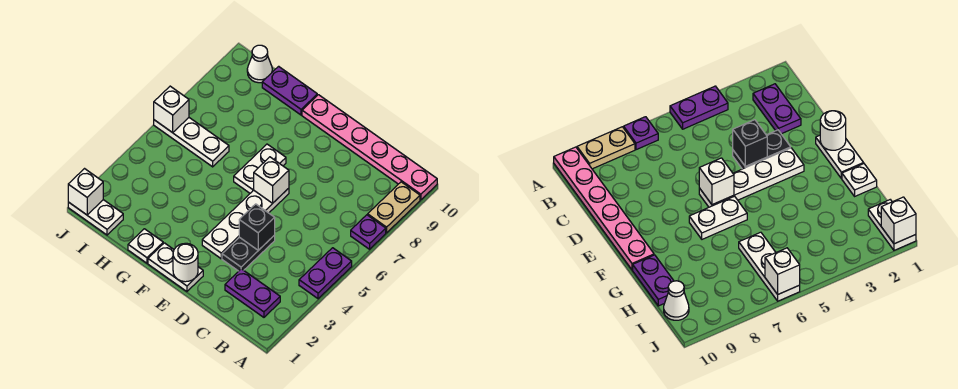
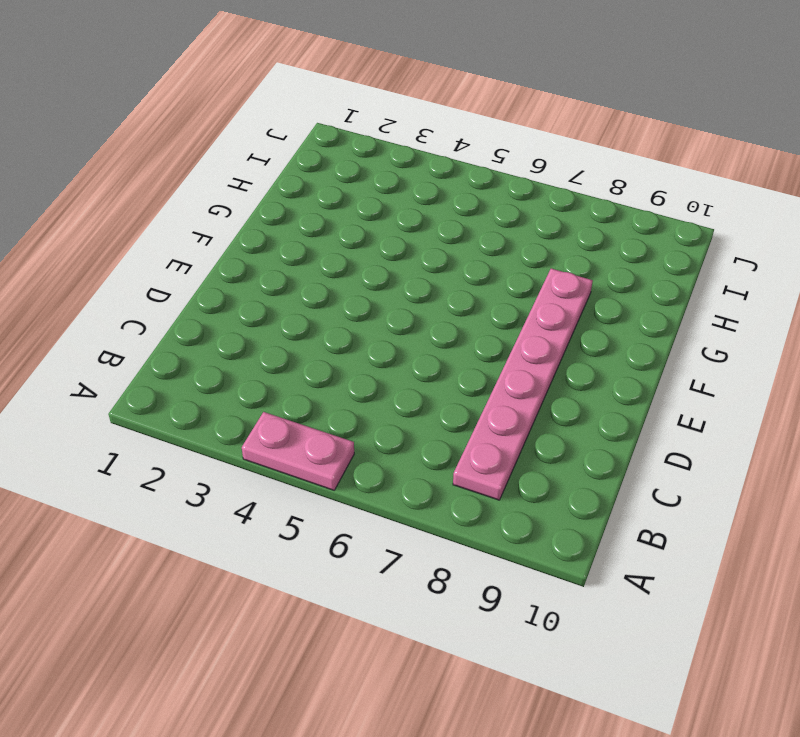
pink 1x2 plate [242,412,354,490] -> purple 1x2 plate [299,248,352,299]
pink 1x6 plate [453,268,593,500] -> pink 1x6 plate moved to [302,95,437,200]
none -> purple 1x1 plate [351,215,386,249]
none -> tan 1x2 plate [368,182,420,233]
none -> purple 1x2 plate [225,269,280,317]

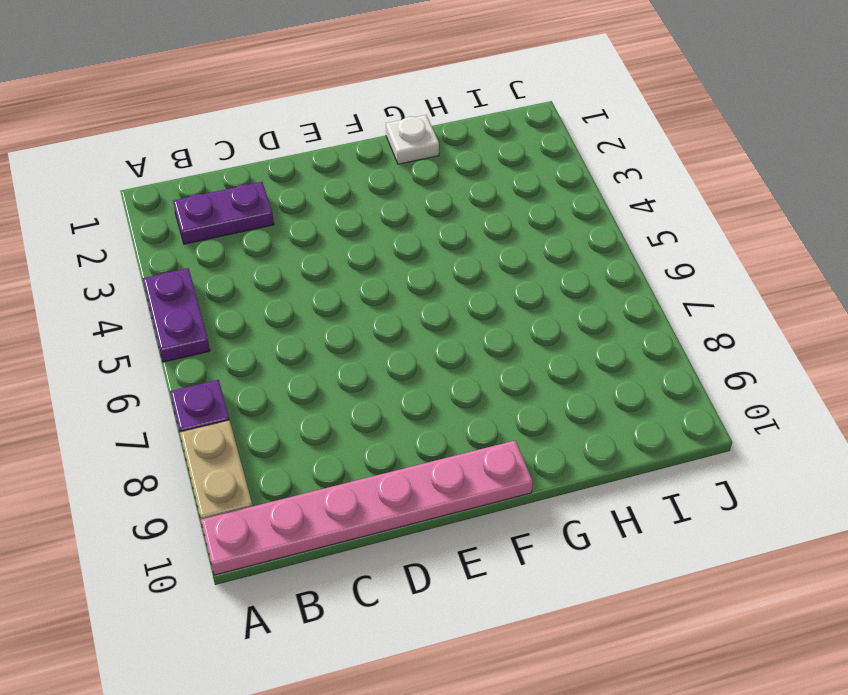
none -> black 1x2 plate [222,235,275,271]
none -> white 1x2 plate [148,243,203,291]
none -> white 1x4 plate [202,188,289,259]

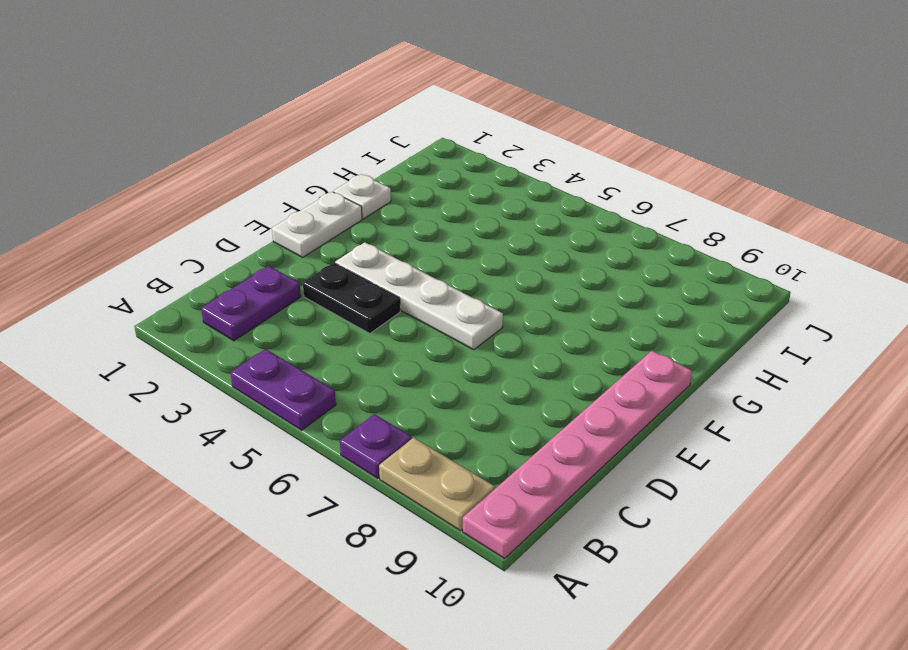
none -> white 1x2 plate [234,144,286,193]
none -> purple 1x2 plate [262,66,317,115]
none -> white 1x3 plate [154,118,229,167]

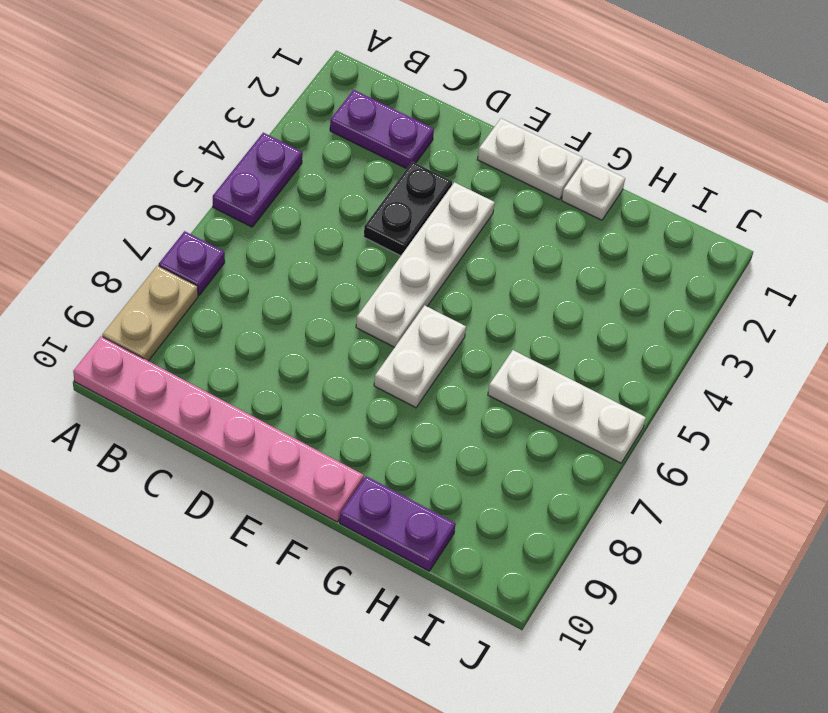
none -> white 1x2 plate [68,200,123,235]
none -> white 1x1 cone [247,45,272,83]
none -> black 1x1 brick [239,204,275,250]

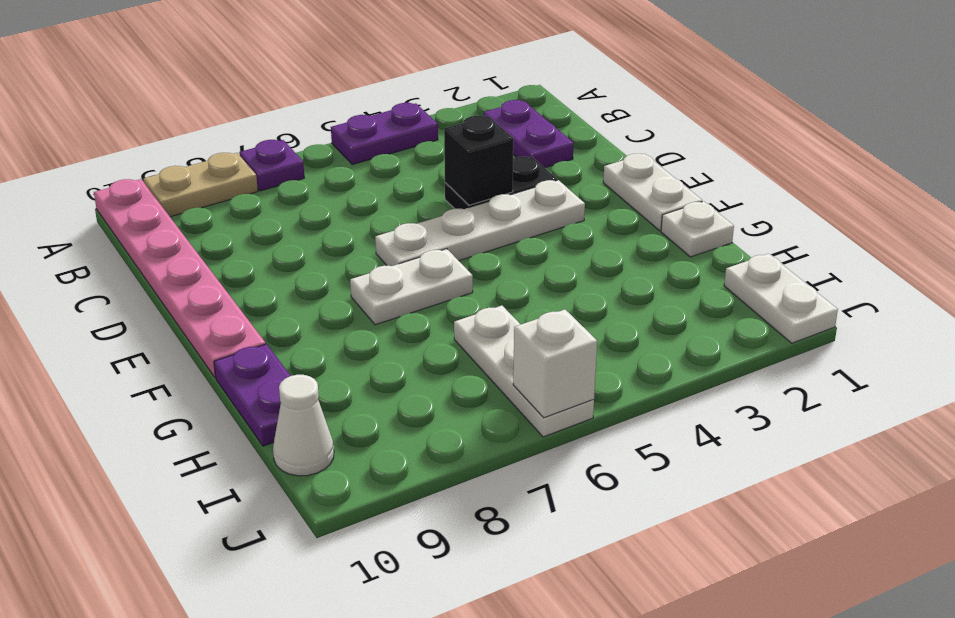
none -> white 1x1 round brick [173,243,198,282]
none -> white 1x1 brick [254,157,289,203]
none -> white 1x1 brick [68,169,103,215]

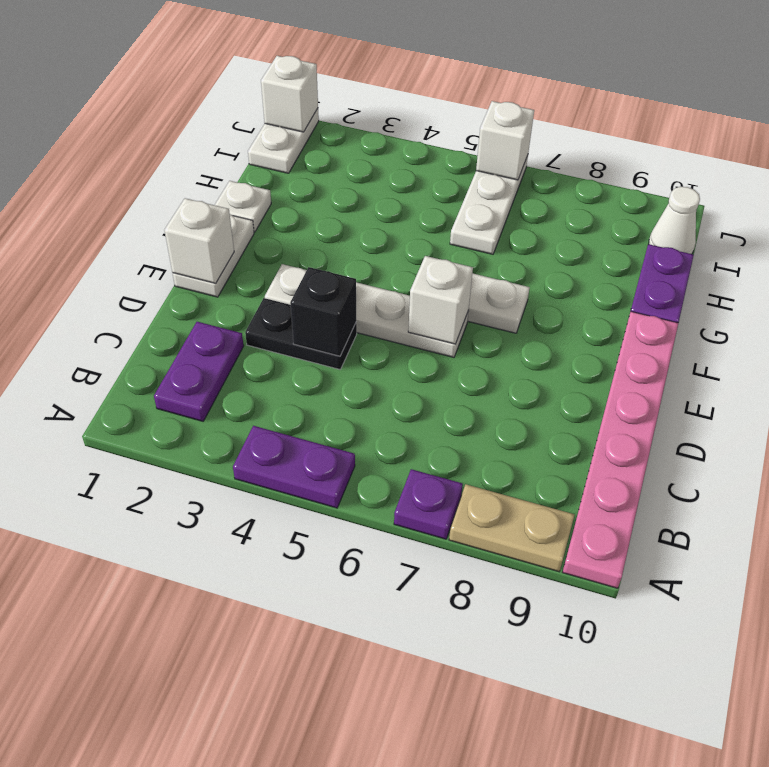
white 1x1 brick [165,198,234,283] -> white 1x1 round brick [173,243,198,282]

